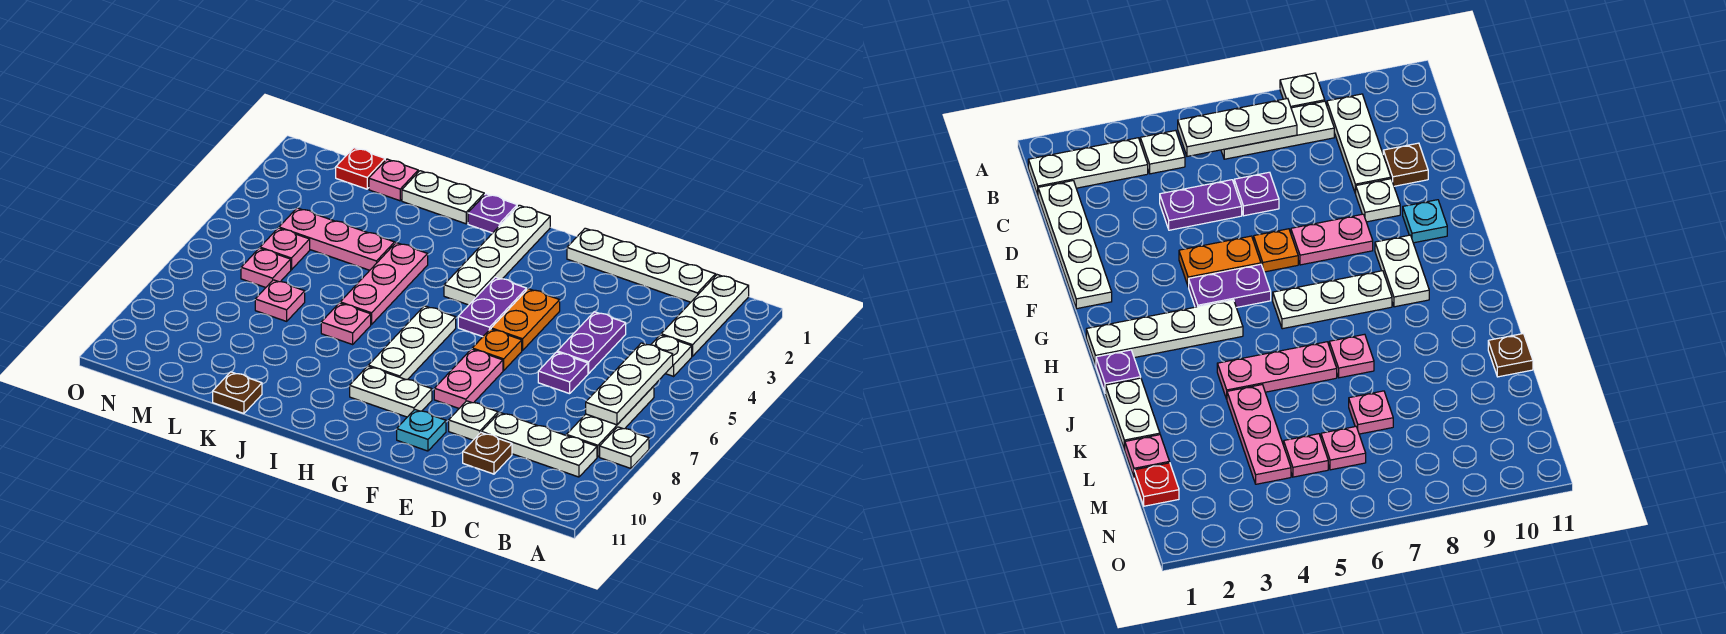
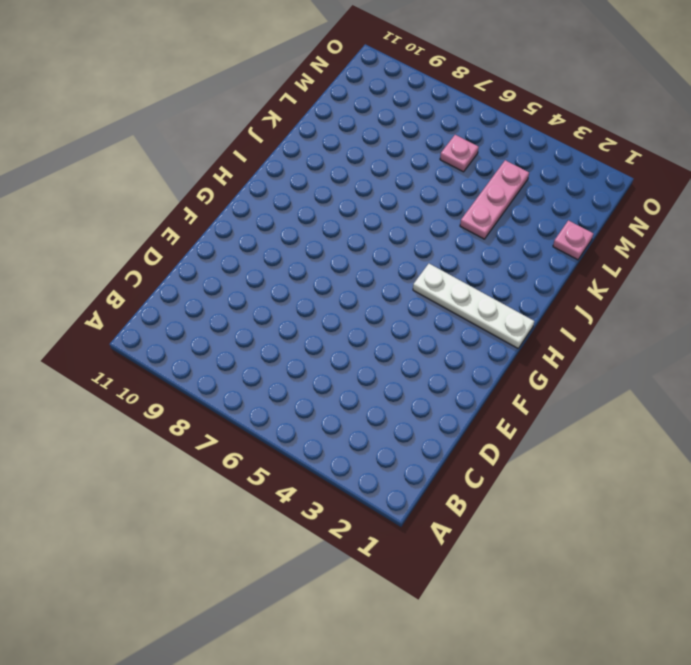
none -> white 1x1 plate [600,427,649,468]
none -> white 1x3 plate [661,275,749,356]
none -> white 1x1 plate [651,335,692,376]
none -> white 1x3 plate [567,386,654,457]

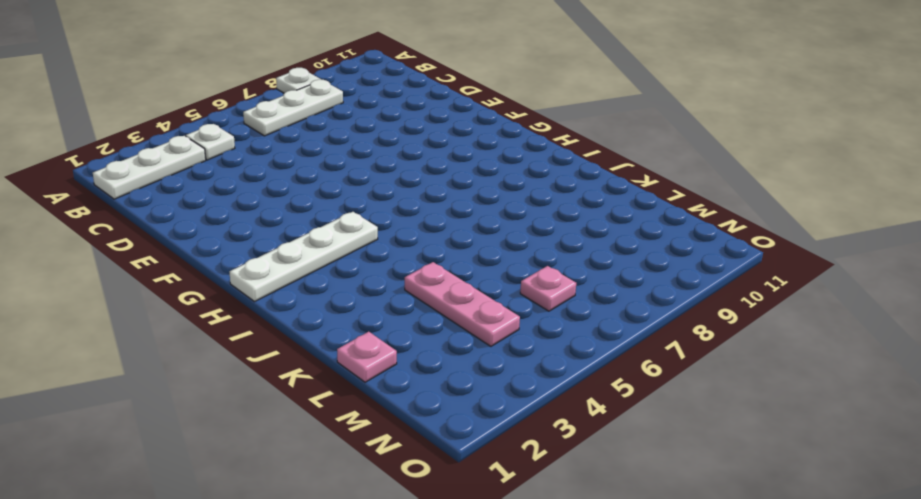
none -> white 1x3 plate [482,412,597,477]
none -> white 1x4 plate [567,228,716,302]
none -> purple 1x2 plate [557,312,626,373]
none -> purple 1x1 plate [538,352,588,394]

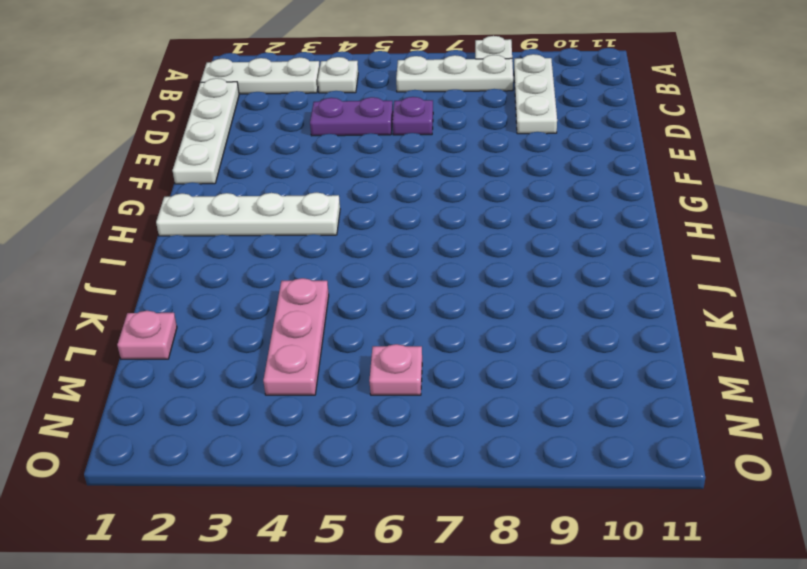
none -> brown 1x1 plate [463,433,512,474]
none -> white 1x1 plate [449,401,498,440]
none -> orange 1x2 plate [491,289,560,350]
none -> orange 1x1 plate [472,329,522,371]

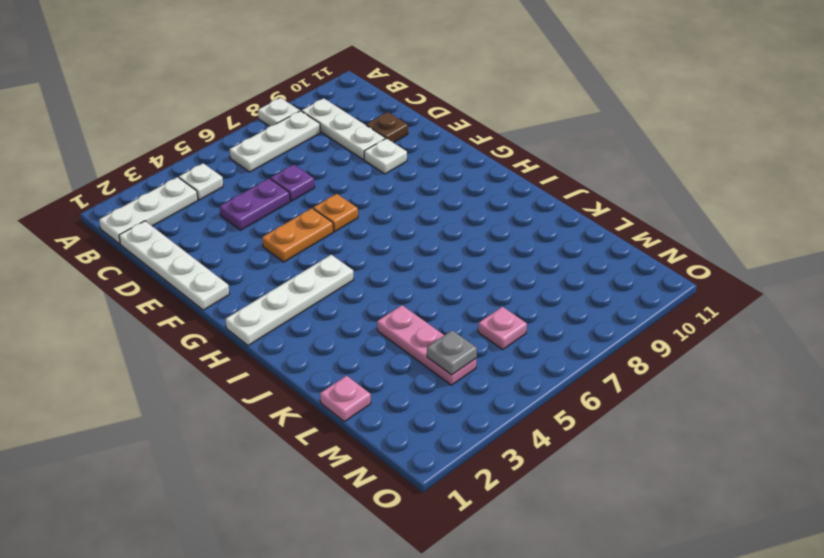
grey 1x1 plate [427,330,477,375] -> none
none -> pink 1x2 plate [434,349,503,408]
none -> cyan 1x1 plate [397,410,446,451]
none -> purple 1x2 plate [458,277,527,337]
none -> white 1x2 plate [350,366,432,417]

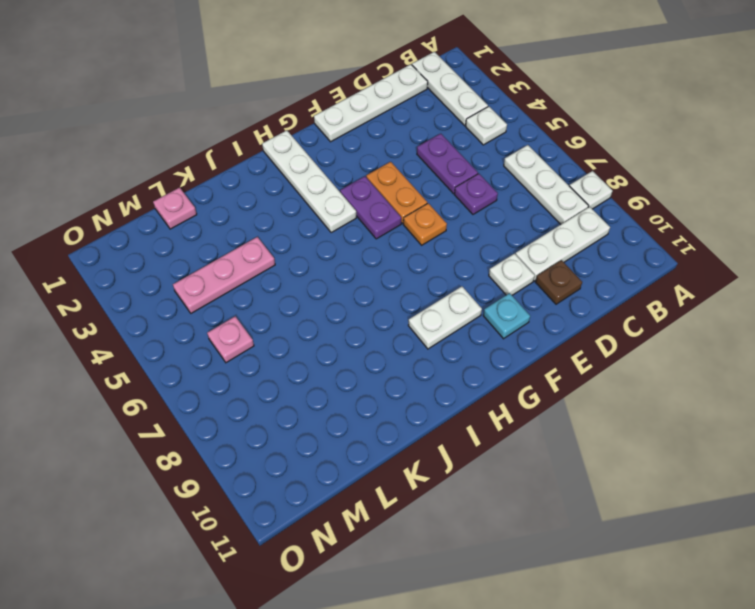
none -> pink 1x2 plate [434,349,503,408]
none -> white 1x3 plate [368,306,456,380]
none -> purple 1x1 plate [468,194,517,233]
none -> white 1x2 plate [402,171,484,224]

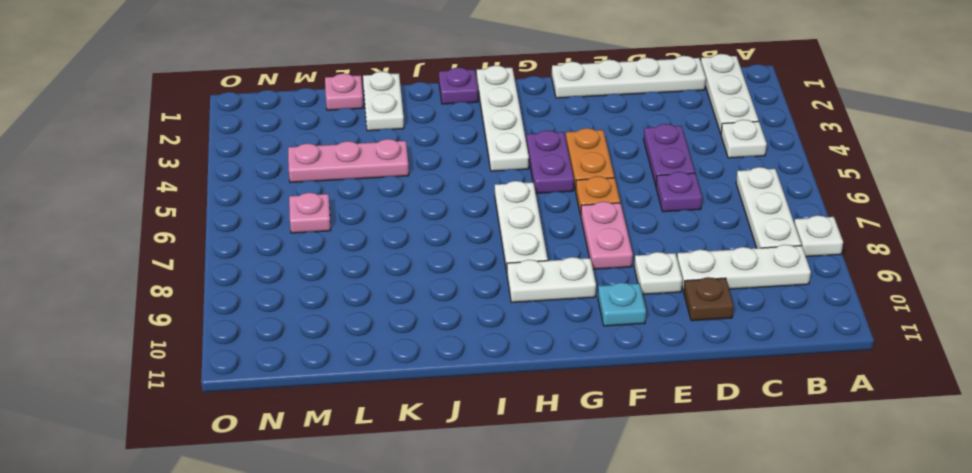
white 1x2 plate [363,71,404,131] -> white 1x2 plate turned to [402,171,484,224]
none -> pink 1x3 plate [340,242,428,324]
none -> pink 1x1 plate [321,303,371,344]
none -> brown 1x1 plate [213,372,262,413]
none -> pink 1x1 plate [255,280,305,321]

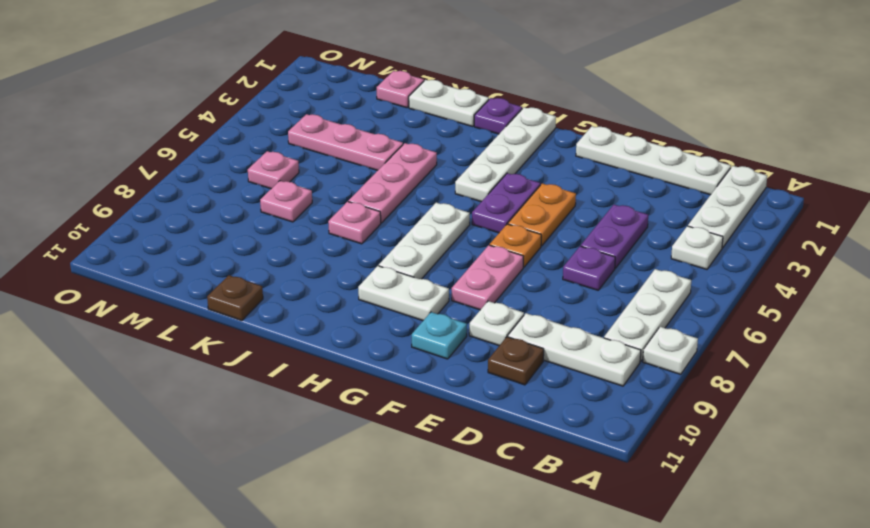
none -> red 1x1 plate [336,148,385,189]
none -> pink 1x1 plate [260,228,310,270]
none -> white 1x3 plate [586,343,673,425]

